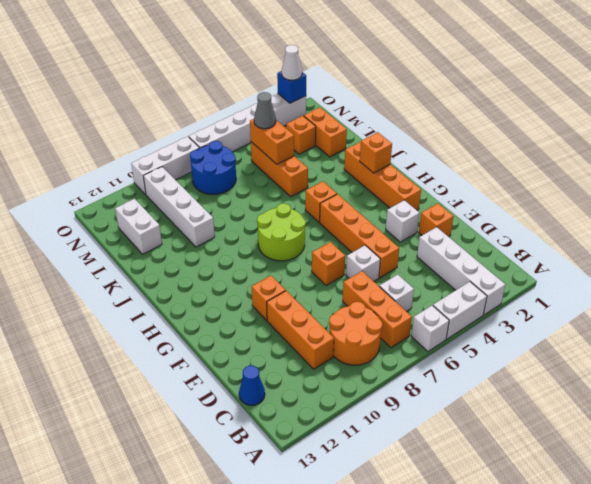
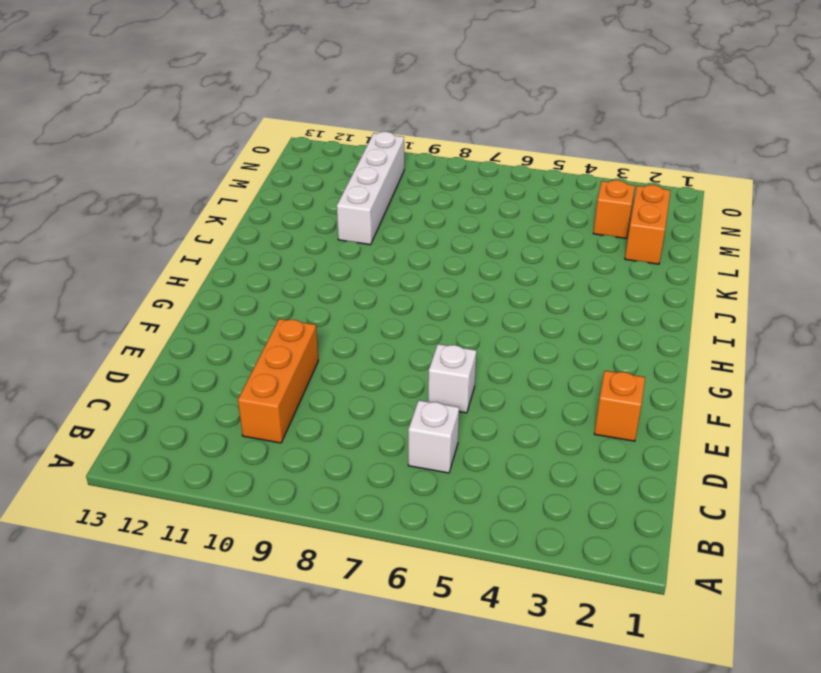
none -> white 1x4 brick [417,227,505,315]
none -> white 1x2 brick [433,282,487,339]
none -> white 1x1 brick [411,305,449,351]
none -> orange 1x3 brick [343,271,412,348]

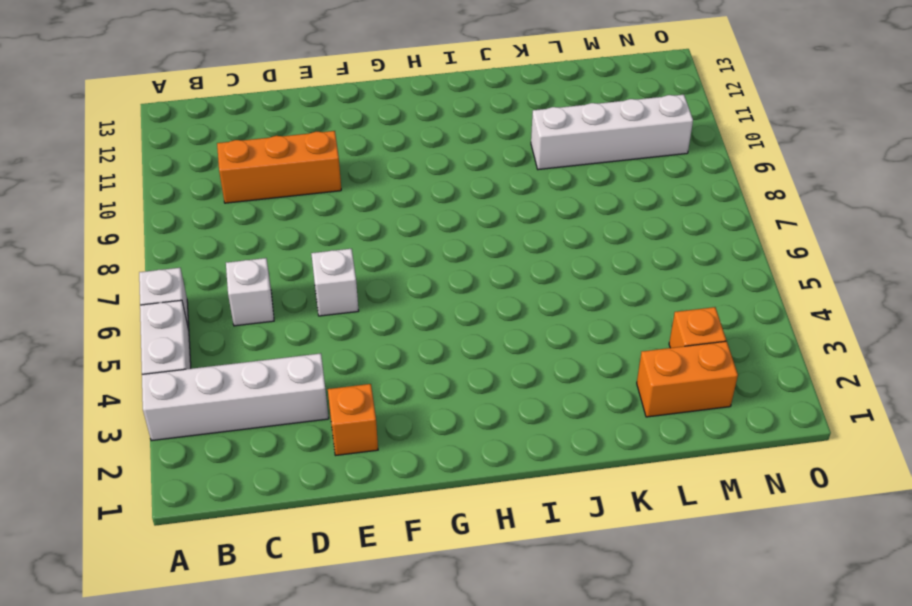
none -> orange 1x3 brick [343,271,412,348]
none -> orange 2x2 round brick [329,302,382,365]
none -> blue 1x1 cone [239,366,265,405]
none -> orange 1x4 brick [320,194,399,278]

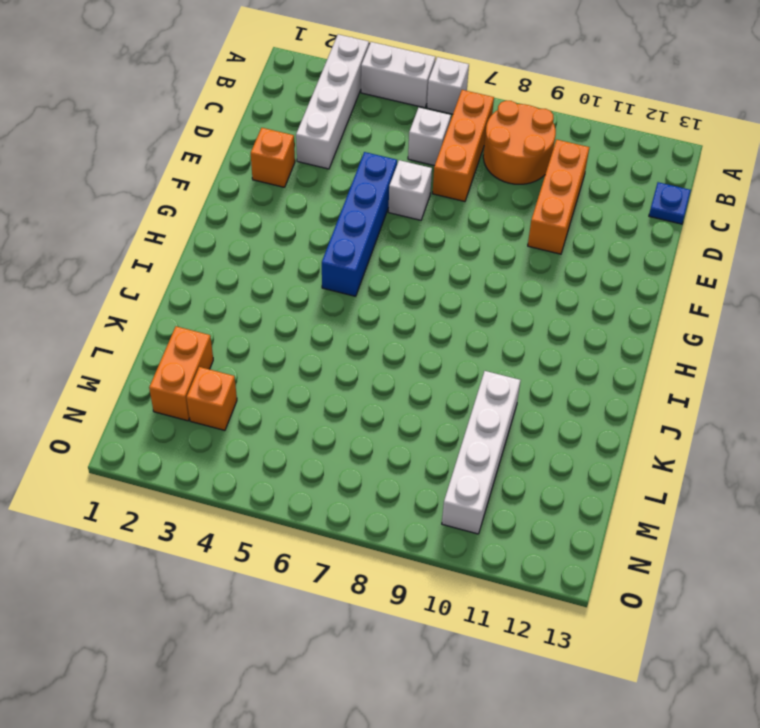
blue 1x1 plate [649,182,691,224] -> blue 1x1 cone [239,366,265,405]
blue 1x4 brick [322,152,397,296] -> orange 1x4 brick [320,194,399,278]
none -> white 1x1 brick [386,200,419,242]
none -> orange 1x1 brick [312,242,345,286]
none -> orange 1x1 brick [252,276,286,320]
none -> orange 1x4 brick [344,142,421,210]

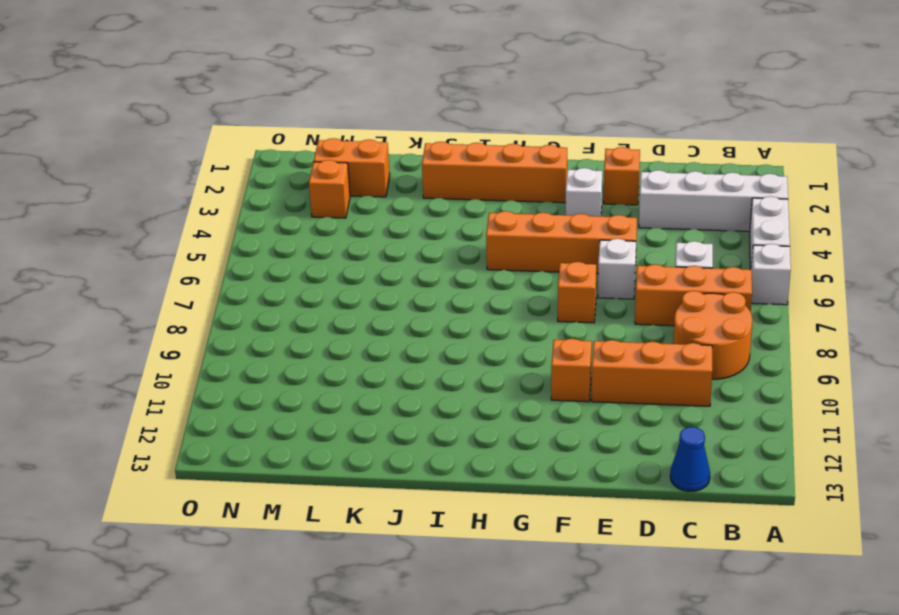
none -> lime 2x2 round brick [257,203,306,261]
none -> orange 1x1 brick [305,181,337,222]
none -> orange 1x3 brick [251,142,308,197]
none -> white 1x4 brick [143,167,215,247]

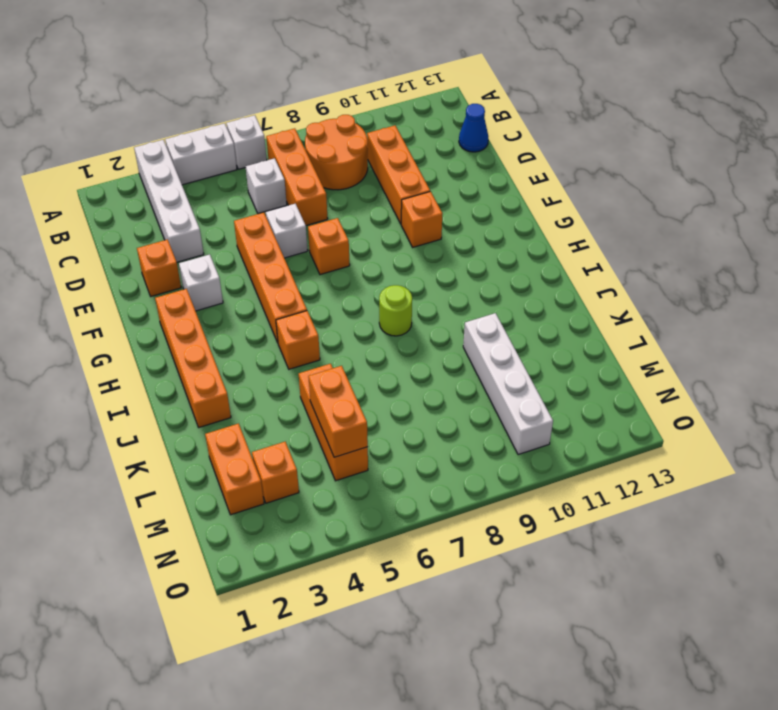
lime 1x1 round brick [379,285,412,336] -> lime 2x2 round brick [257,203,306,261]
none -> white 1x2 brick [115,199,162,254]
none -> blue 2x2 round brick [190,141,236,194]
none -> white 1x6 brick [189,94,306,152]
none -> white 1x3 brick [131,136,199,194]

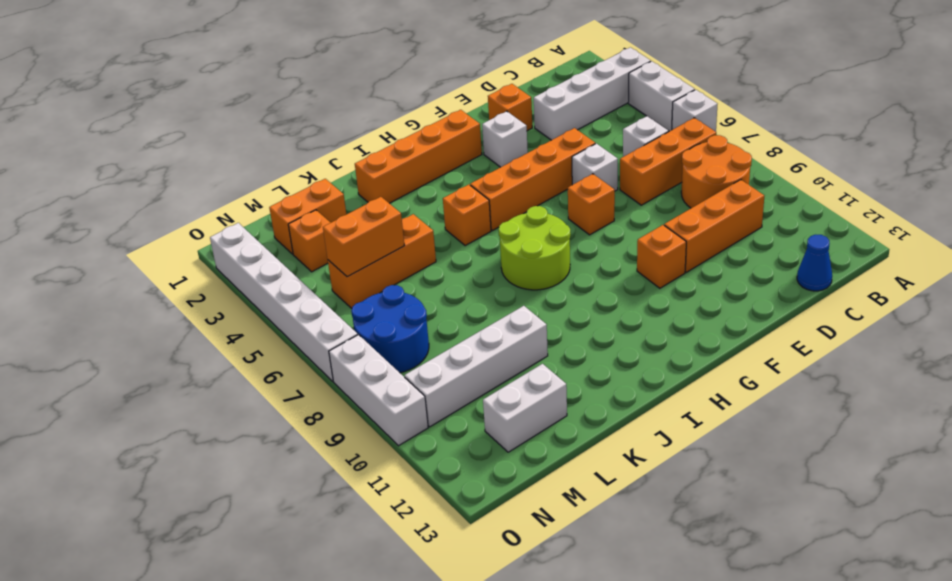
none -> orange 1x1 brick [360,132,392,173]
none -> blue 1x1 brick [277,71,306,103]
none -> grey 1x1 cone [254,92,276,129]
none -> white 1x1 cone [281,45,302,80]

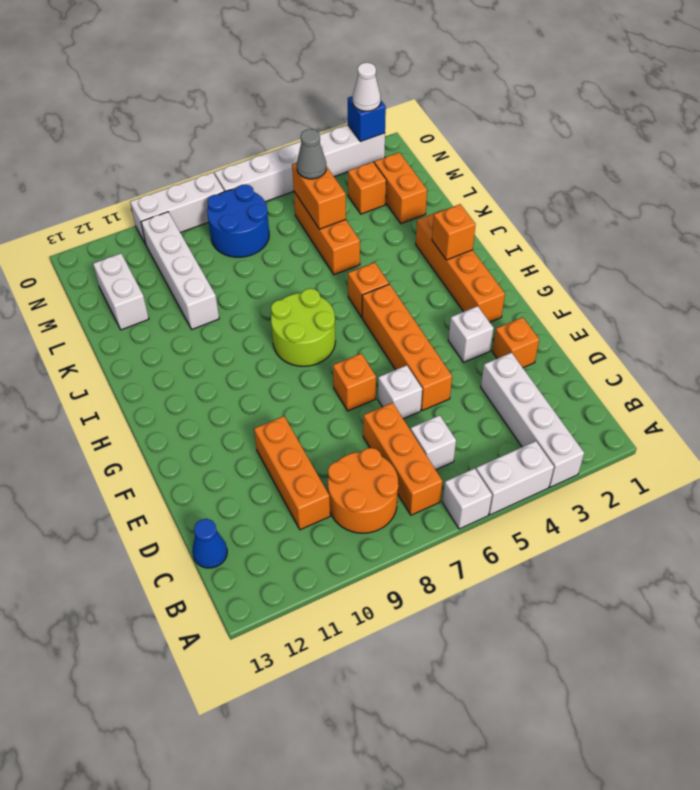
none -> orange 1x1 brick [252,276,286,320]

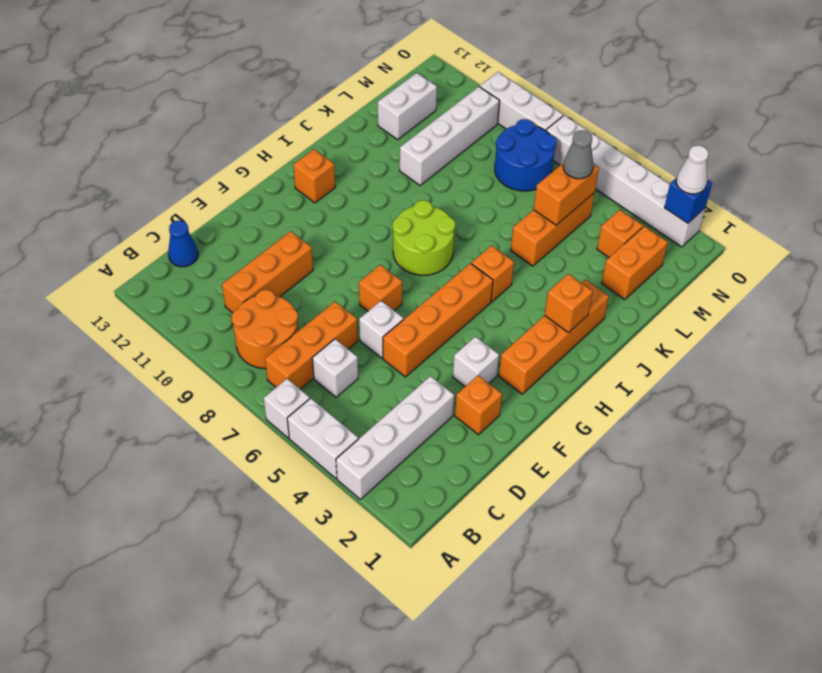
orange 1x1 brick [293,149,335,203] -> orange 1x1 brick moved to [252,276,286,320]

